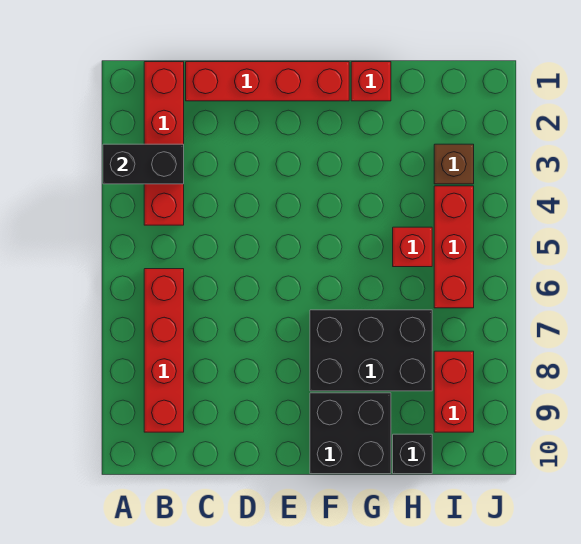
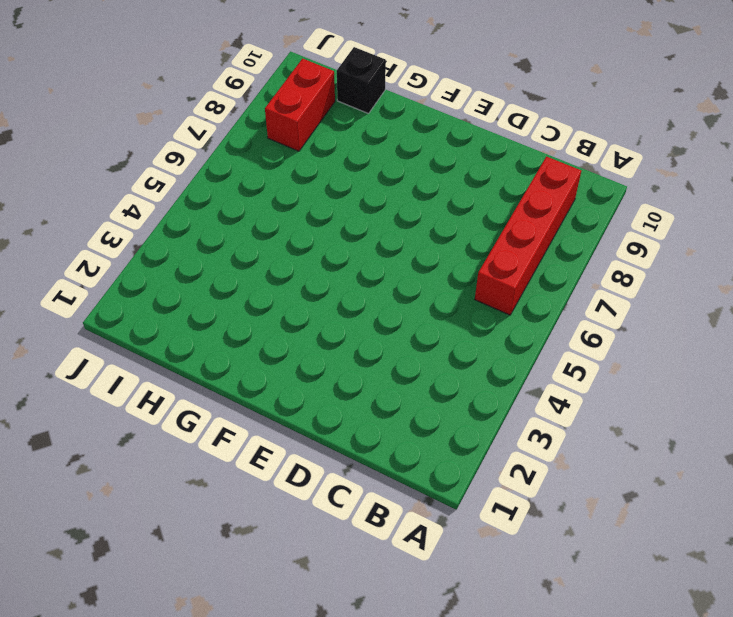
none -> red 1x4 brick [144,62,184,225]
none -> red 1x4 brick [186,62,349,101]
none -> black 2x3 brick [310,310,432,391]

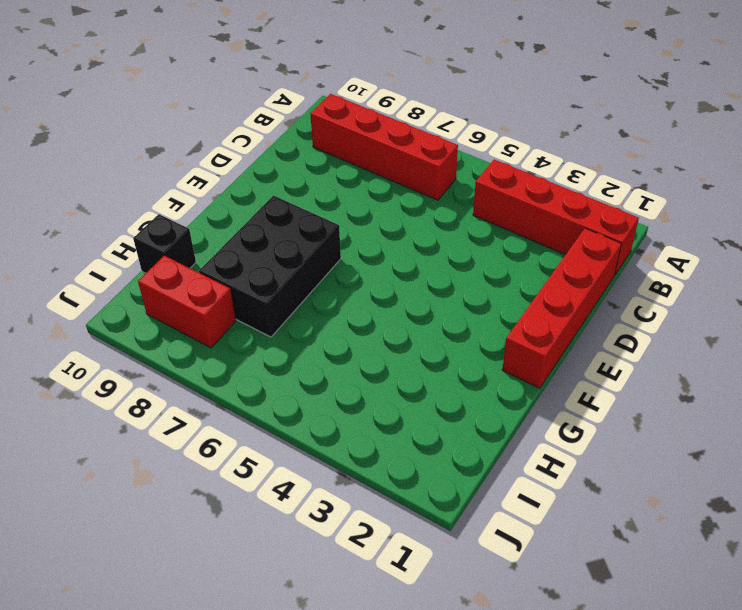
none -> black 2x2 brick [310,393,391,474]
none -> red 1x1 brick [351,62,391,101]
none -> red 1x1 brick [393,227,432,267]

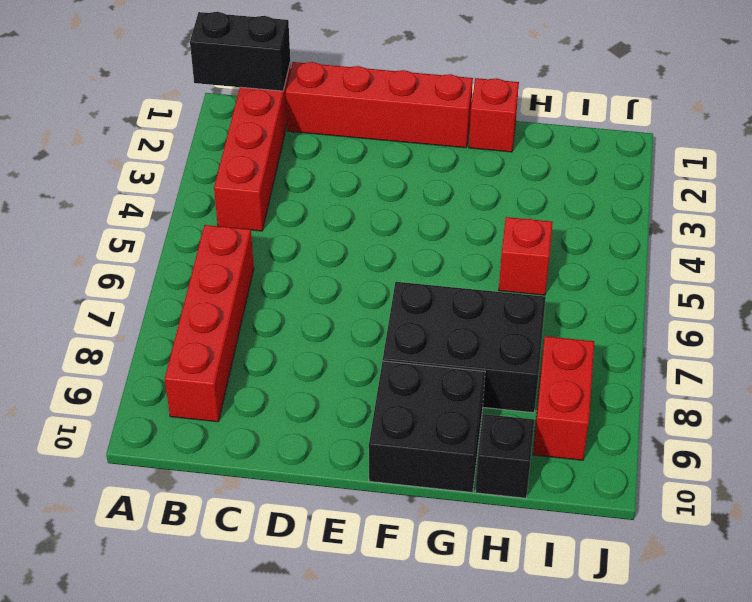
black 1x2 brick [190,12,290,91] -> black 1x2 brick moved to [103,144,184,184]
none -> brown 1x1 brick [434,144,474,184]
none -> red 1x3 brick [434,186,474,308]

